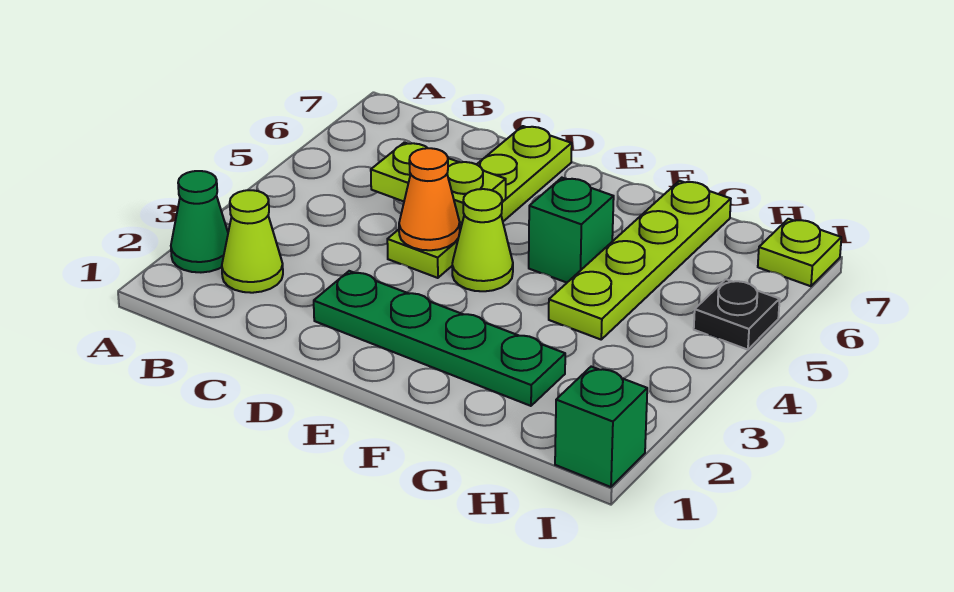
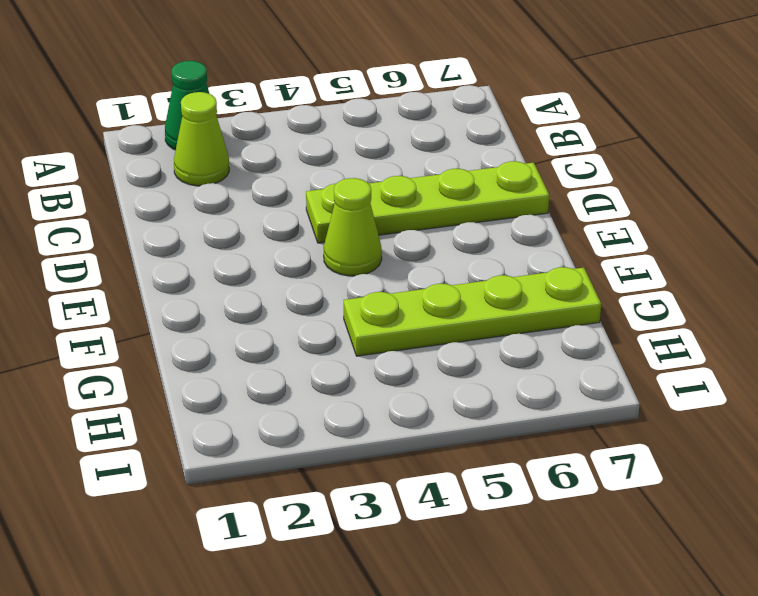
none -> green 1x4 plate [314,271,565,406]
none -> green 1x1 brick [529,178,614,283]
none -> green 1x1 brick [555,367,647,487]

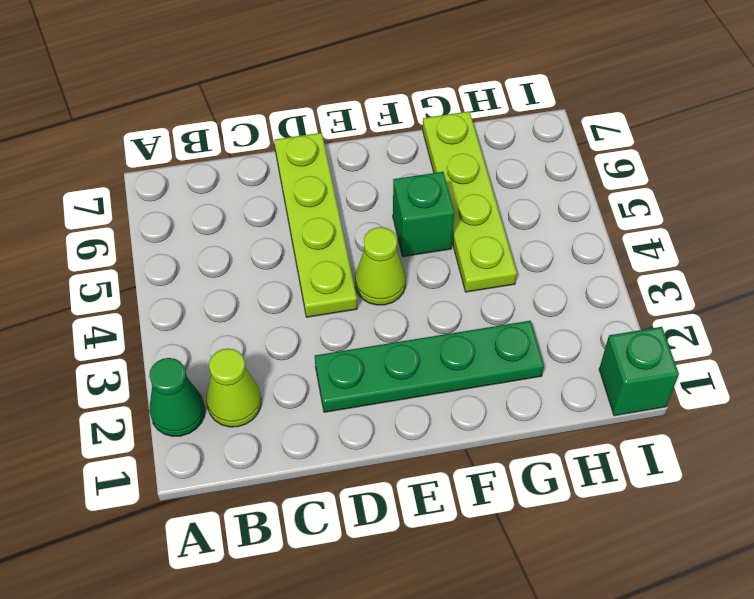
none -> black 1x1 plate [694,279,780,350]
none -> lime 1x1 plate [758,219,841,286]
none -> lime 1x2 plate [371,142,506,223]

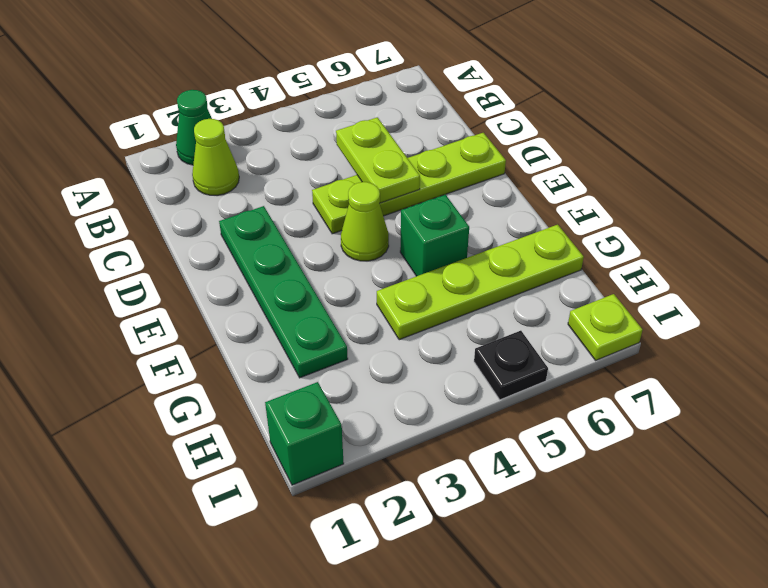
none -> orange 1x1 cone [399,148,460,250]

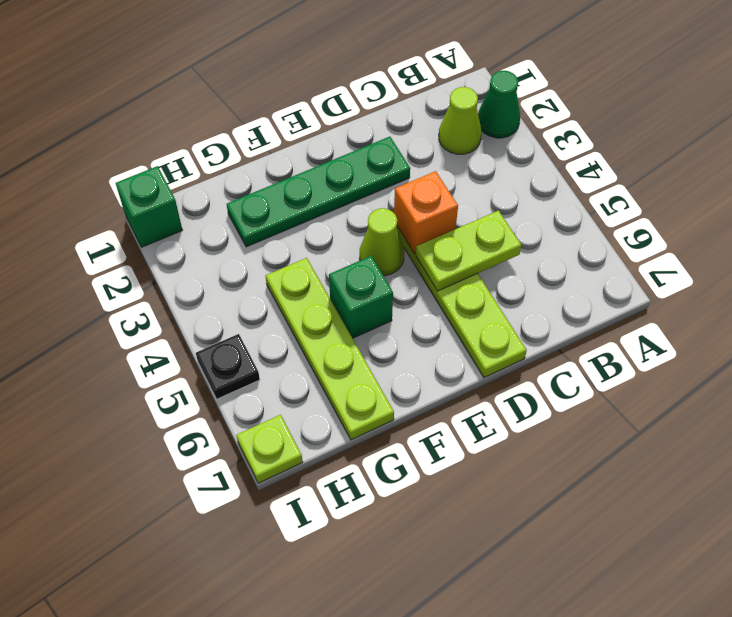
orange 1x1 brick [394,171,458,254] -> orange 1x1 cone [399,148,460,250]

